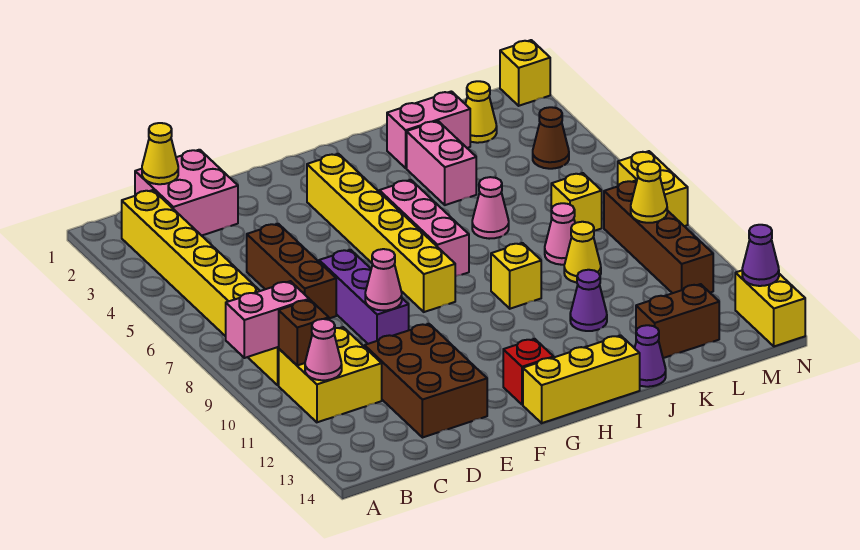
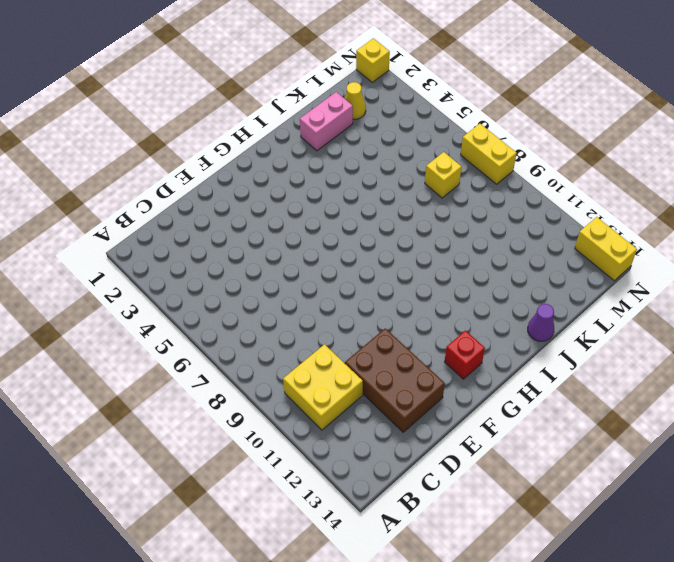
none -> yellow 1x8 brick [122,190,279,385]
none -> pink 2x2 brick [135,150,238,236]
none -> brown 1x3 brick [247,224,336,318]
none -> purple 1x3 brick [319,250,409,344]

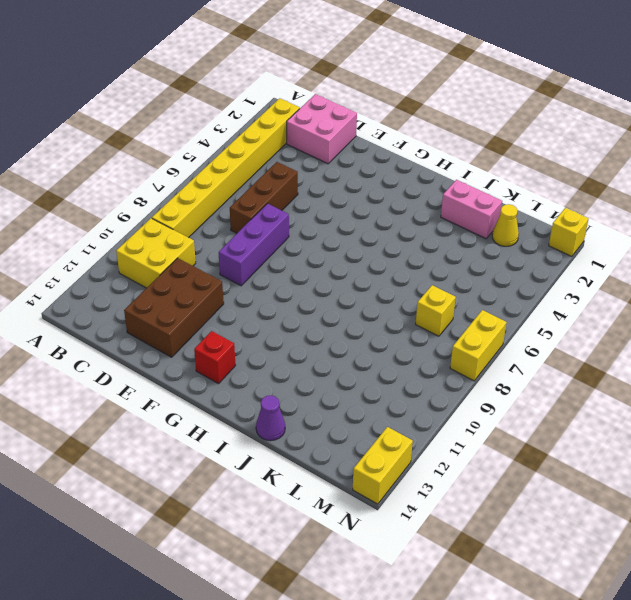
none -> yellow 1x6 brick [307,154,455,312]
none -> yellow 1x3 brick [523,335,640,423]
none -> pink 1x3 brick [379,180,469,276]
none -> yellow 1x1 brick [491,243,541,309]

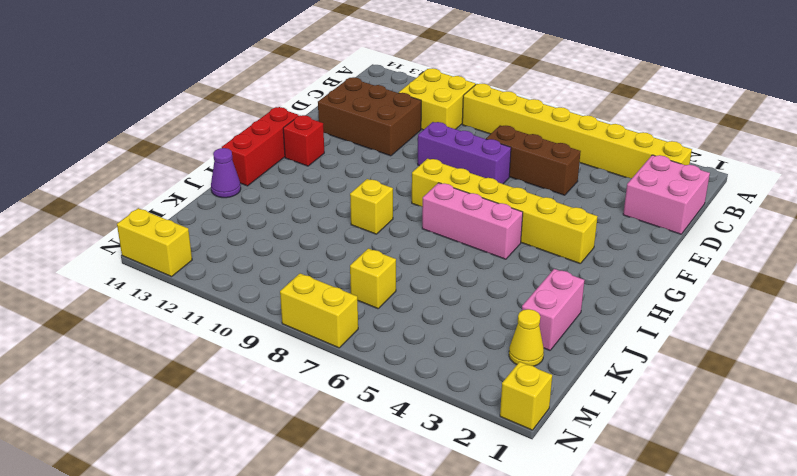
red 1x3 brick [222,107,299,186] -> yellow 1x3 brick [523,335,640,423]
none -> pink 1x2 brick [407,121,476,205]
none -> pink 1x1 cone [472,177,509,239]
none -> purple 1x1 cone [570,270,607,331]
none -> pink 1x1 cone [545,203,575,265]

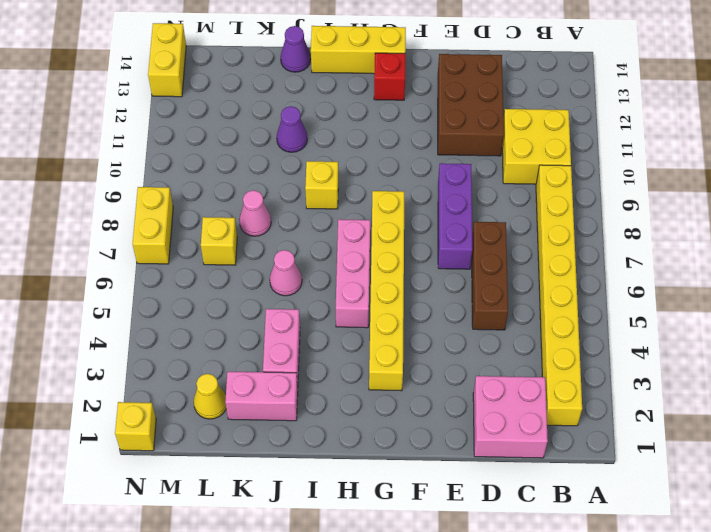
none -> yellow 1x1 cone [564,222,601,282]
none -> brown 1x2 brick [636,284,719,358]
none -> brown 1x1 cone [533,107,569,169]
none -> brown 1x4 brick [604,181,713,293]

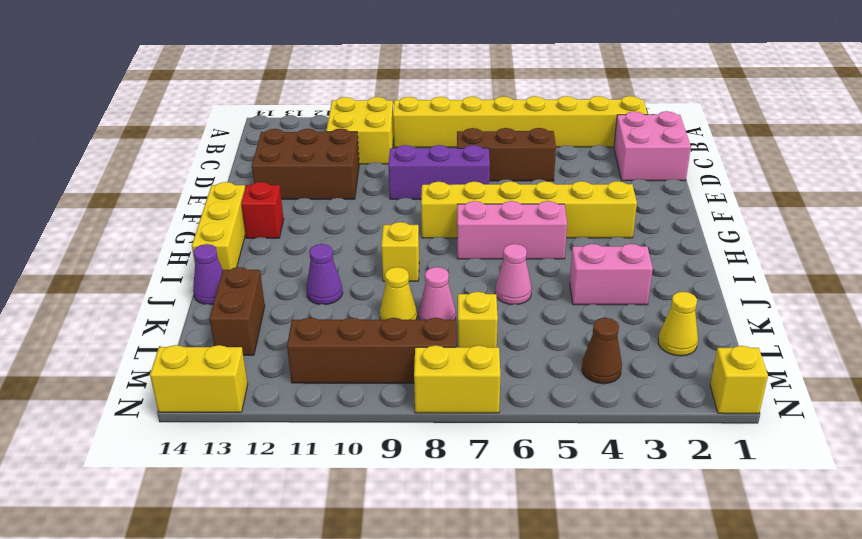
none -> pink 1x2 brick [387,91,470,168]
none -> pink 1x2 brick [226,281,309,358]
none -> brown 1x1 brick [279,300,329,365]
none -> pink 1x1 cone [305,319,342,380]

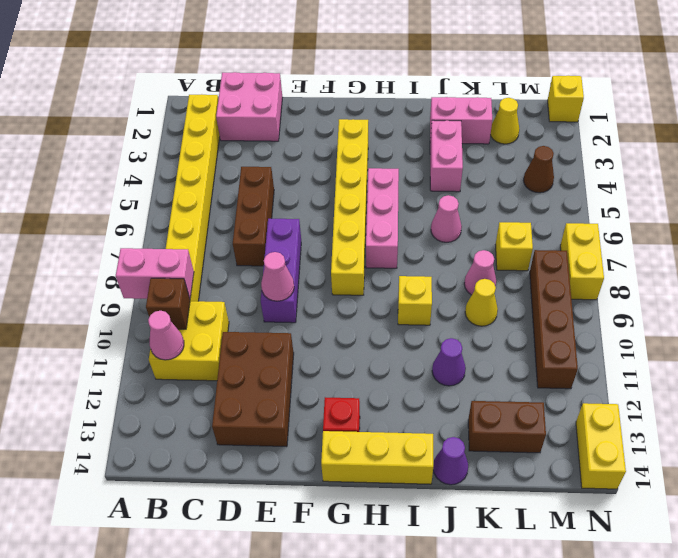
none -> yellow 1x1 cone [142,123,178,184]
none -> yellow 1x1 cone [631,161,667,223]
none -> purple 1x1 cone [742,225,779,286]

